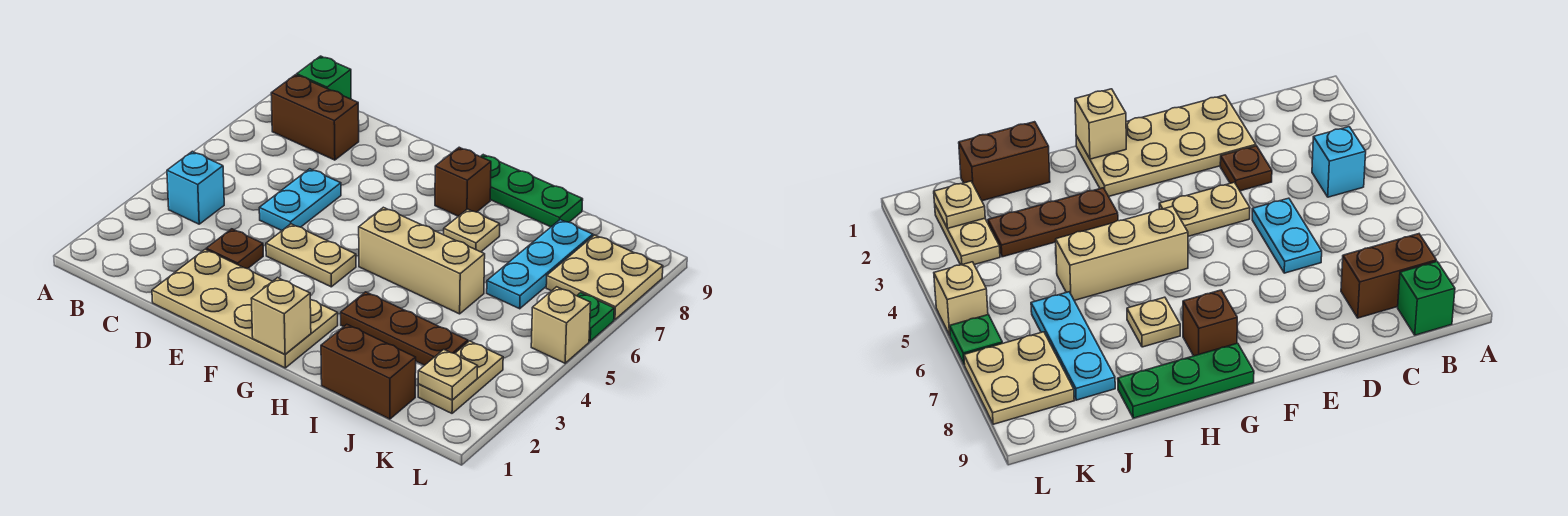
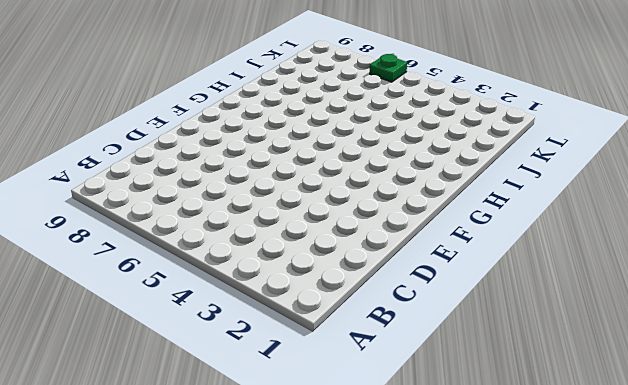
none -> cyan 1x1 brick [167,151,224,224]
none -> brown 1x2 brick [271,75,359,160]
none -> green 1x1 brick [297,56,351,99]

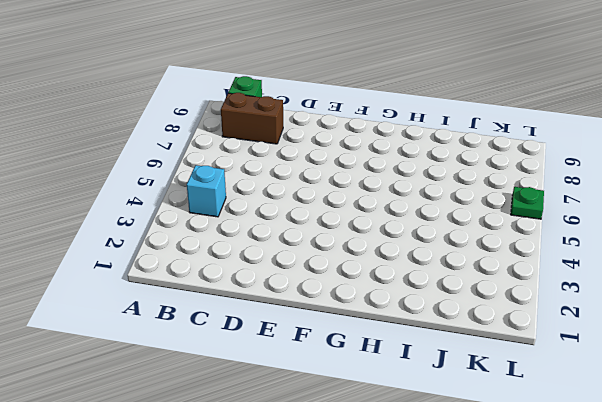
none -> tan 2x4 plate [152,249,338,368]
none -> brown 1x1 plate [206,229,263,269]
none -> cyan 1x2 plate [259,169,341,231]

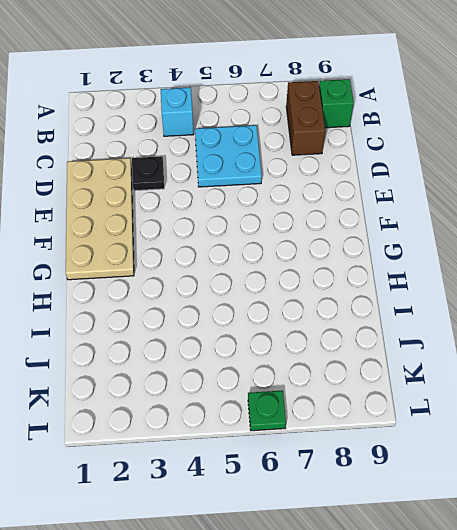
cyan 2x2 plate [195,125,262,187] -> cyan 1x2 plate [259,169,341,231]
black 1x1 plate [132,156,164,191] -> brown 1x1 plate [206,229,263,269]
none -> tan 1x2 plate [266,224,356,287]
none -> tan 1x3 brick [359,207,485,314]
none -> brown 1x1 brick [435,147,491,216]

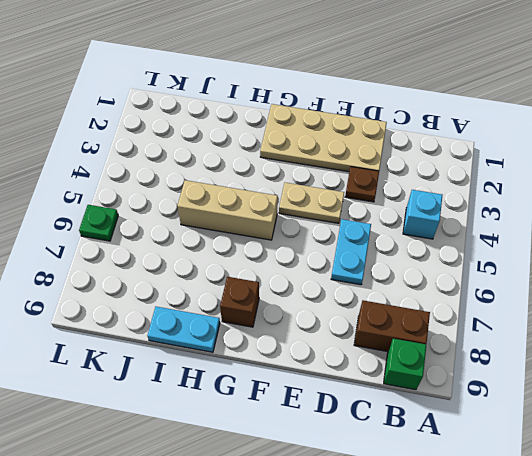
cyan 1x2 plate [147,307,220,352] -> green 1x3 plate [481,155,583,227]
none -> brown 1x3 plate [341,292,468,365]
none -> tan 1x1 plate [444,209,500,252]
none -> brown 1x2 brick [321,324,416,419]

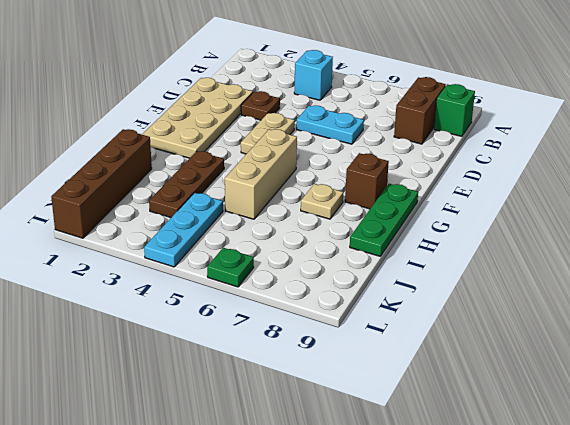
brown 1x4 brick [51,129,152,238] -> brown 1x2 brick [321,324,416,419]
cyan 1x3 plate [144,193,223,267] -> cyan 1x3 plate turned to [487,220,593,309]
none -> tan 1x2 plate [418,341,503,413]
none -> tan 2x2 plate [546,235,663,320]
none -> tan 1x1 brick [531,287,591,363]

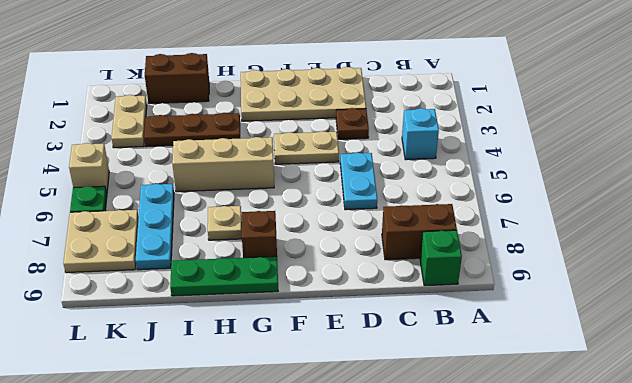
none -> tan 1x1 brick [251,278,311,354]
none -> tan 1x1 plate [418,349,478,400]

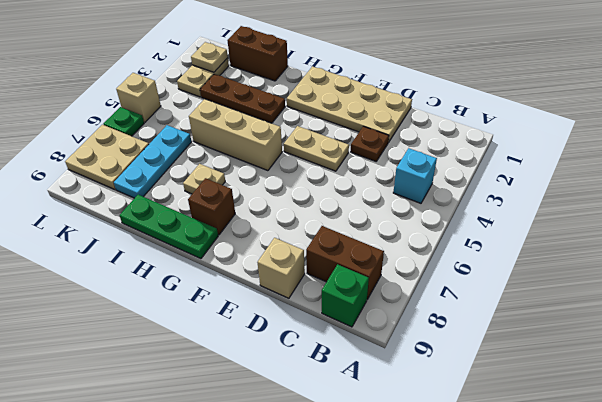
tan 1x1 brick [257,238,305,298] -> tan 1x1 brick moved to [251,278,311,354]
none -> cyan 1x2 plate [259,169,341,231]

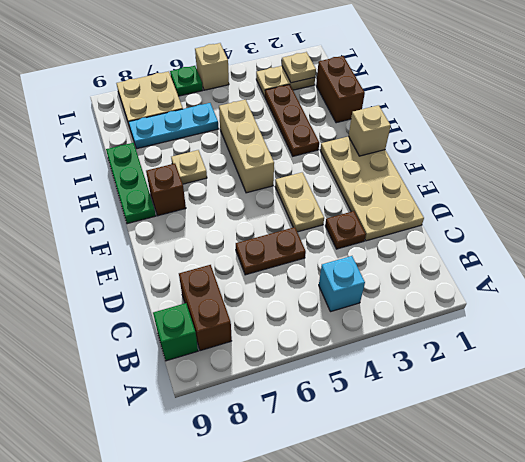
brown 1x2 plate [236,227,306,275] -> cyan 1x2 plate [259,169,341,231]

